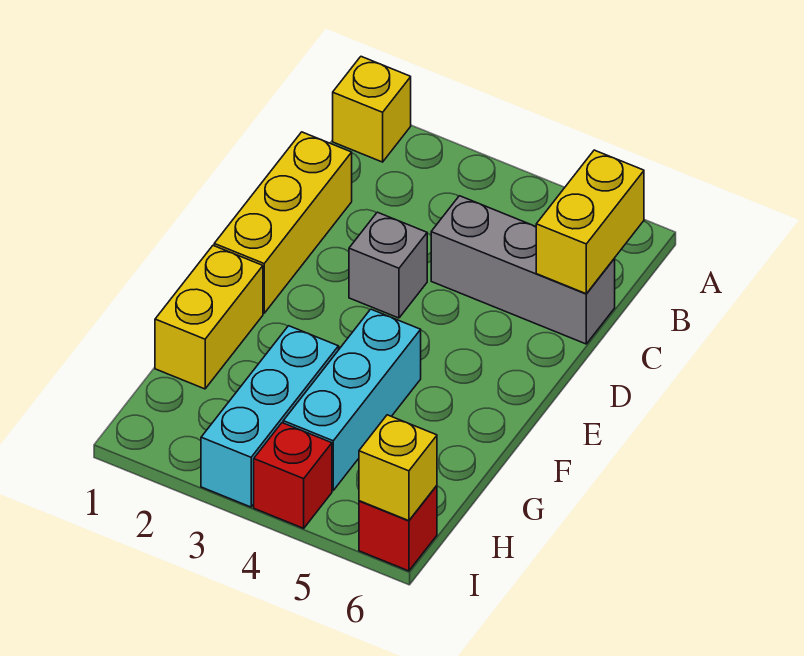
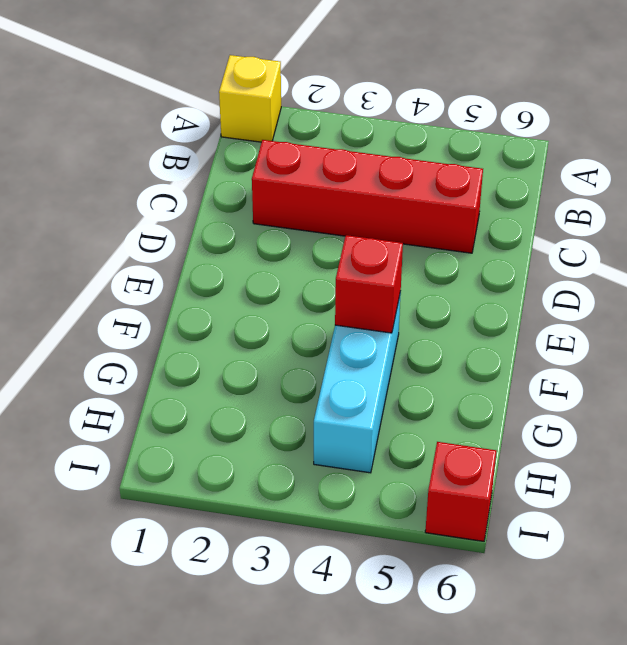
red 1x4 brick [252,140,483,253] -> grey 1x3 brick [431,196,615,344]
red 1x1 brick [335,235,403,333] -> red 1x1 brick moved to [254,423,332,528]
none -> yellow 1x3 brick [214,132,352,313]
none -> grey 1x1 brick [349,212,427,318]

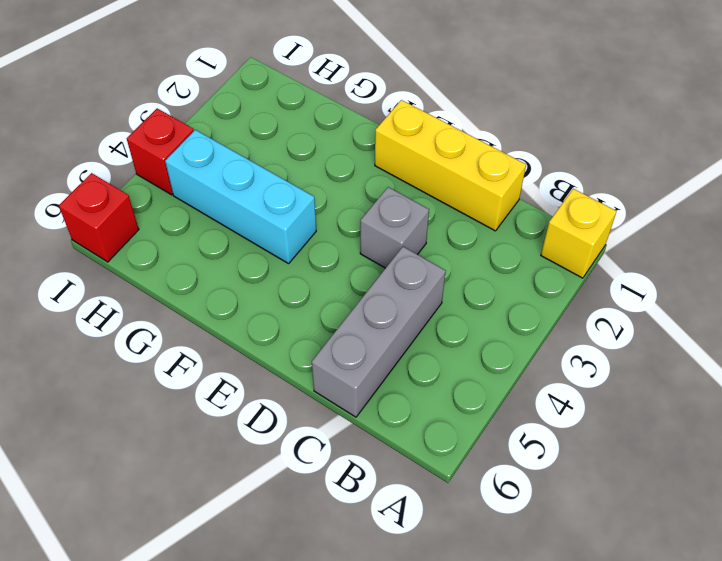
none -> yellow 1x2 brick [155,246,263,389]
none -> cyan 1x3 brick [201,326,339,507]

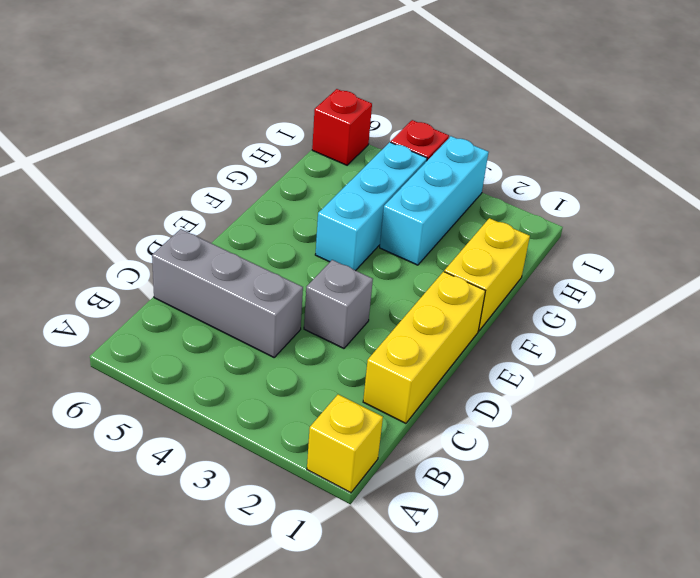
none -> yellow 1x2 brick [536,150,644,294]
none -> yellow 1x1 brick [359,415,437,521]

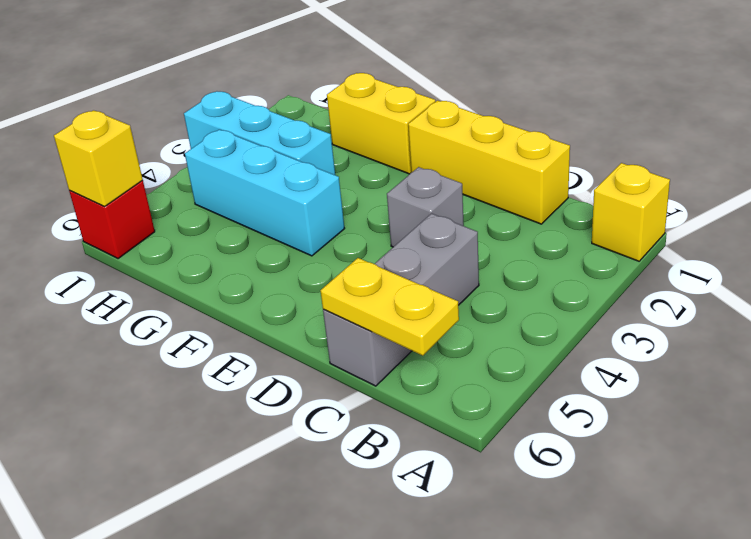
yellow 1x2 plate [321,258,459,356] -> yellow 1x2 brick [536,150,644,294]
none -> red 1x1 brick [254,423,332,528]

